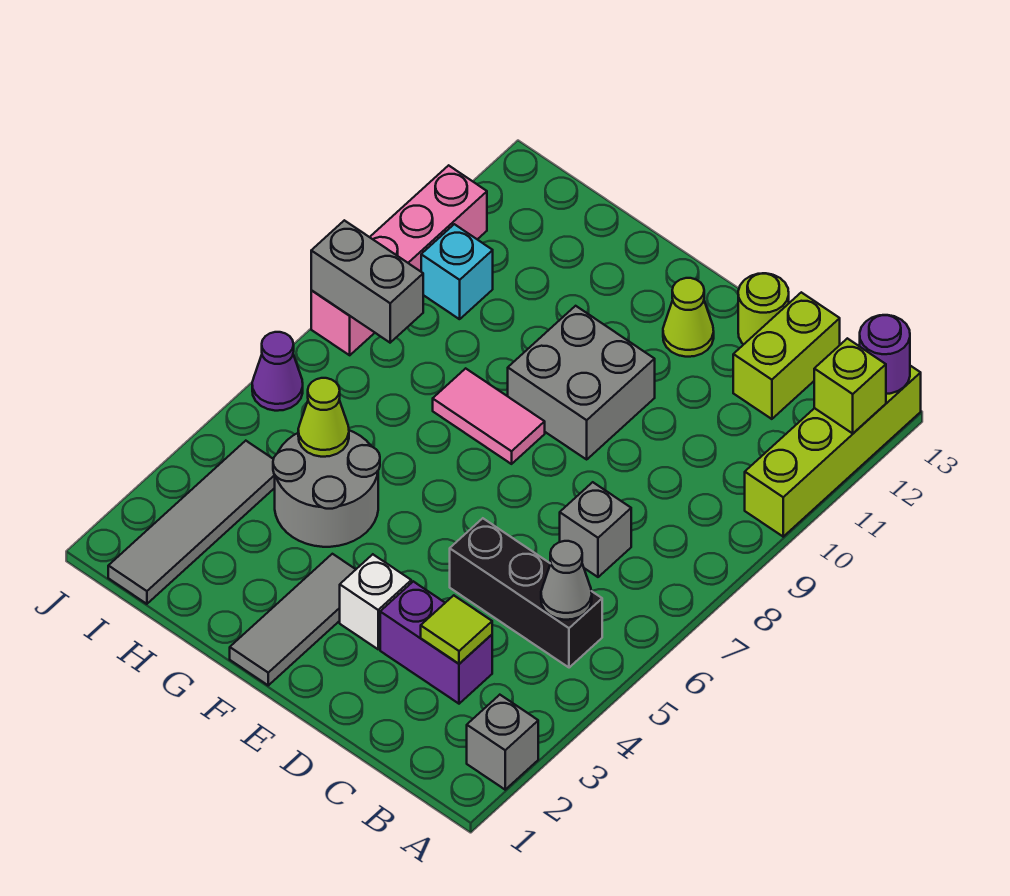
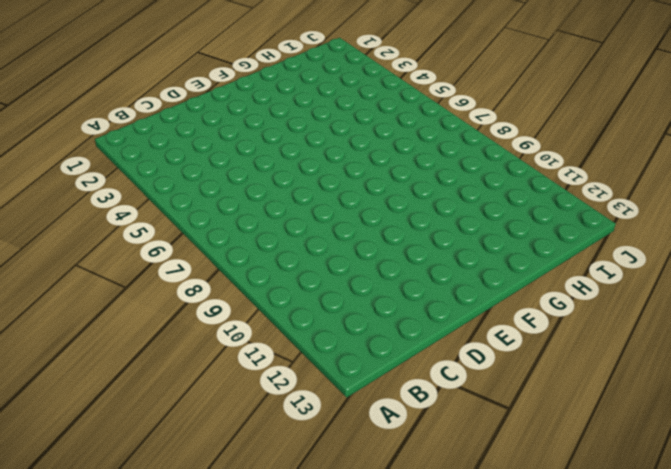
none -> grey 1x1 brick [467,695,538,790]
none -> lime 1x4 brick [745,366,921,537]
none -> black 1x3 brick [450,518,602,668]

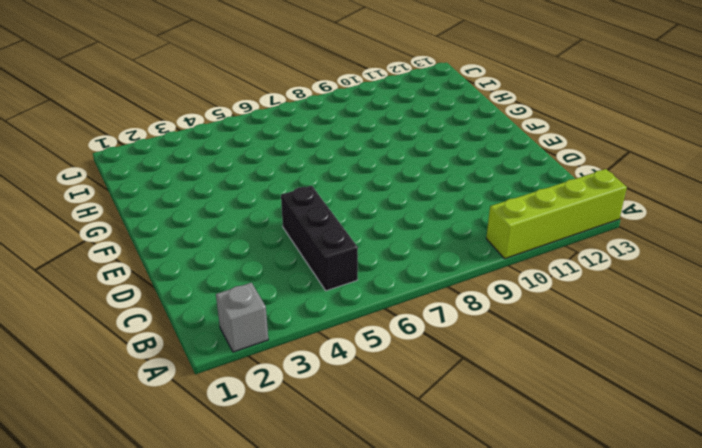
none -> purple 1x2 brick [380,581,492,704]
none -> grey 1x1 brick [560,482,631,577]
none -> lime 1x2 brick [733,292,840,419]

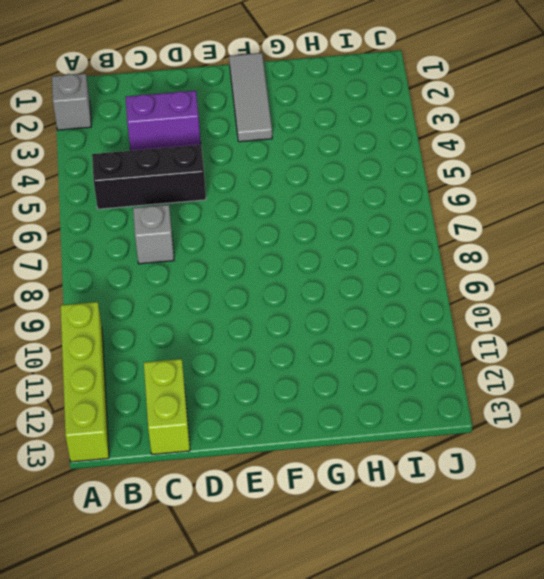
none -> lime 1x1 round brick [738,273,789,344]
none -> white 1x1 brick [340,554,411,649]
none -> grey 2x2 brick [508,306,655,459]

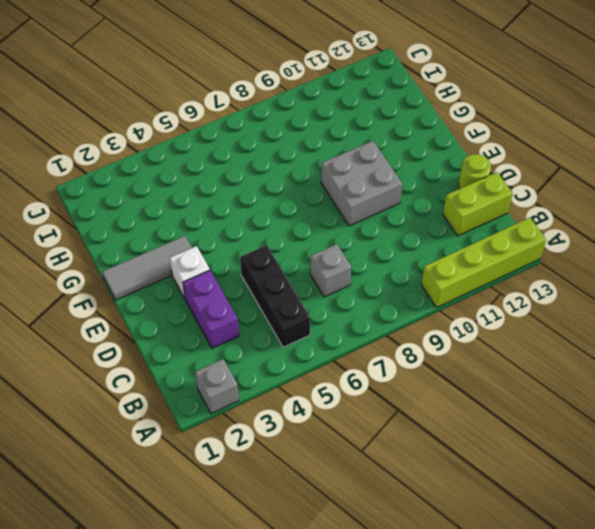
none -> lime 1x1 cone [663,278,714,357]
none -> pink 1x2 tile [433,368,545,464]
none -> grey 2x2 round brick [273,430,380,547]

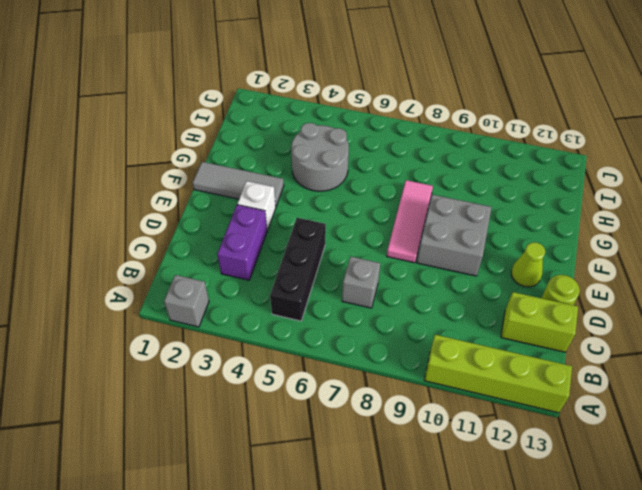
pink 1x3 tile [387,180,433,263] -> pink 1x2 tile [433,368,545,464]
none -> grey 1x4 tile [108,441,275,604]
none -> cyan 1x1 brick [421,224,493,319]
none -> purple 1x1 cone [252,332,303,411]

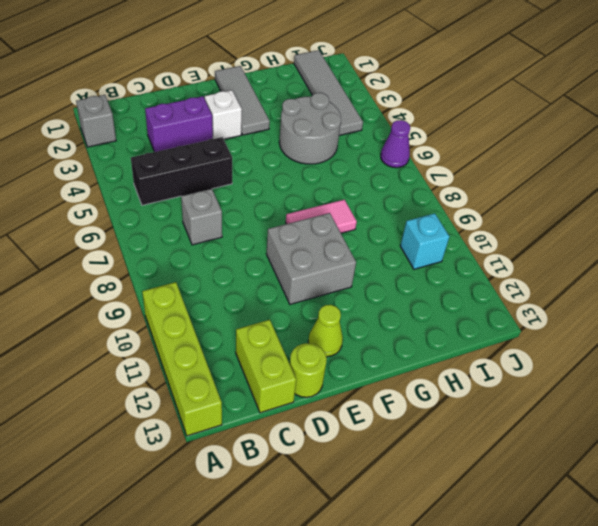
none -> pink 1x4 brick [311,165,487,355]
none -> lime 1x1 brick [814,338,886,433]
none -> purple 1x1 round brick [860,315,910,394]

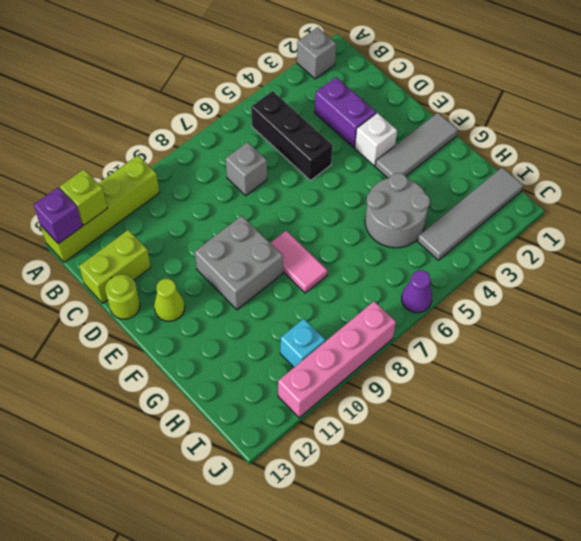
purple 1x1 brick [34,187,82,244] -> purple 1x1 round brick [860,315,910,394]
none -> grey 1x1 cone [541,541,592,620]
none -> lime 1x1 tile [421,595,492,664]
none -> lime 1x1 cone [298,378,349,457]

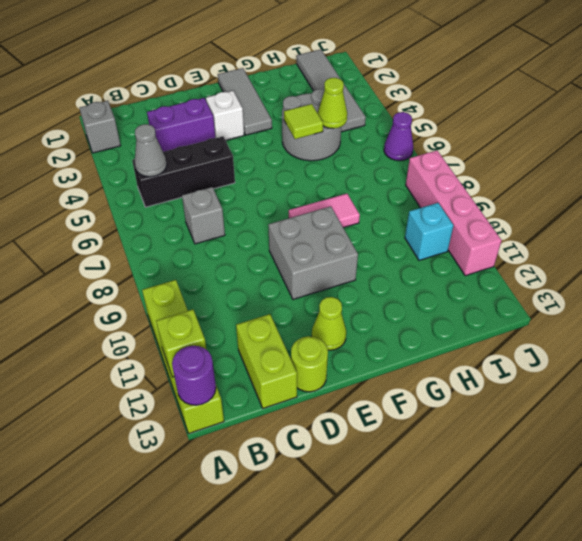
lime 1x1 tile [284,104,323,139] -> lime 1x1 tile moved to [421,595,492,664]
none -> grey 1x2 brick [311,220,423,343]

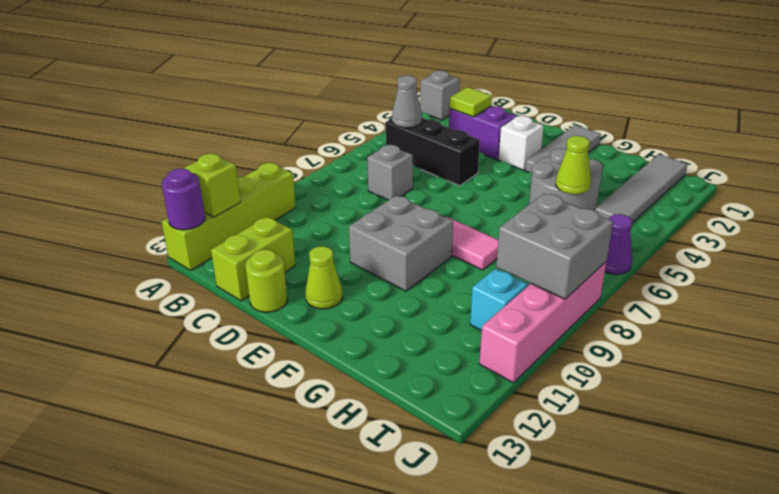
grey 2x2 brick [496,194,613,299] -> grey 1x2 brick [311,220,423,343]

